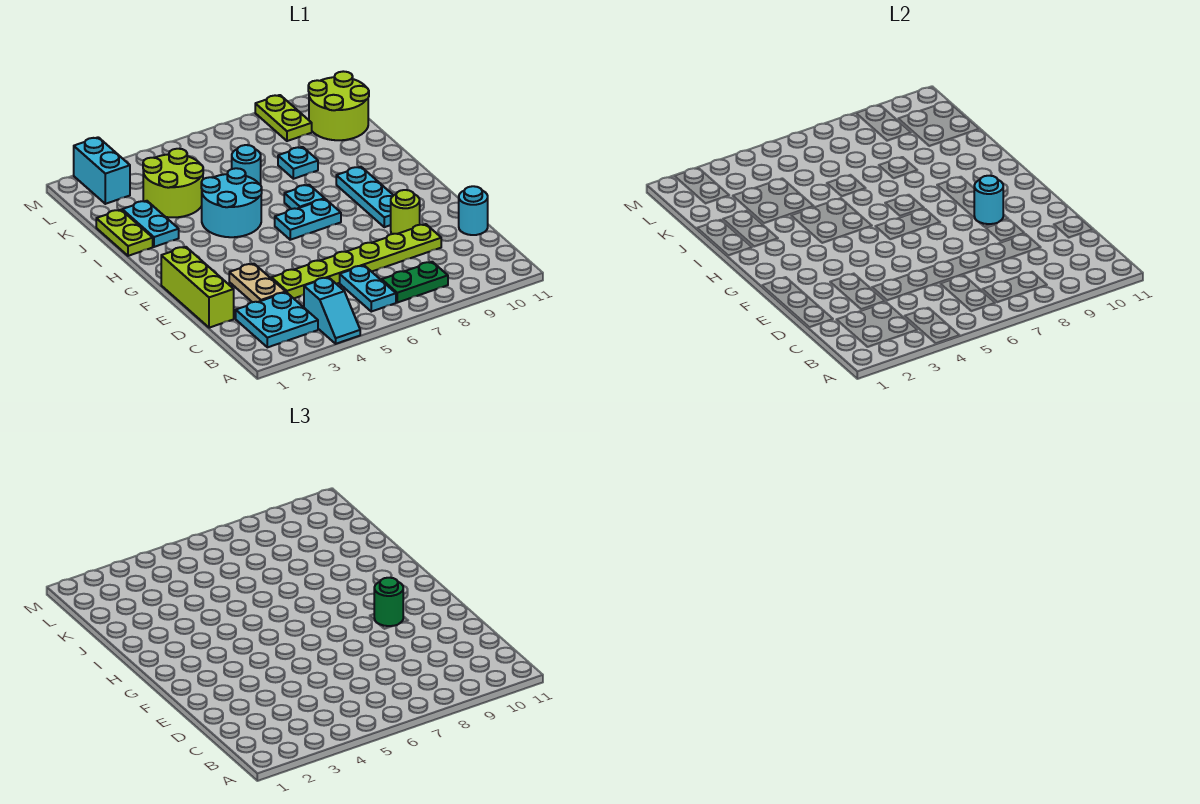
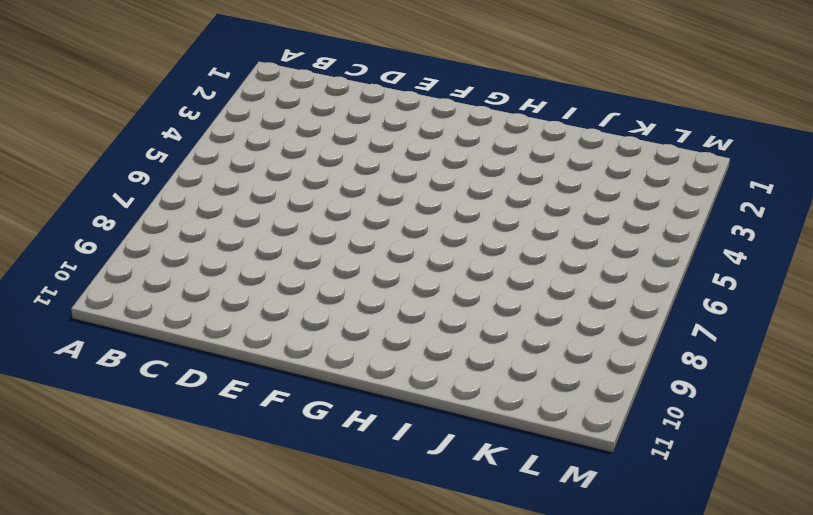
none -> cyan 1x2 slope [304,277,360,344]
none -> cyan 2x2 plate [236,292,318,347]
none -> cyan 1x2 plate [340,265,396,312]

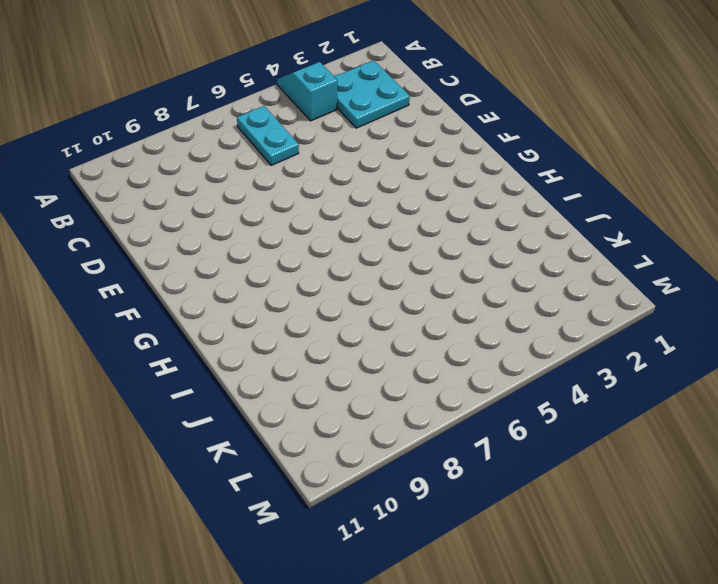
none -> green 1x2 plate [382,262,448,303]
none -> lime 1x3 brick [161,247,234,328]
none -> tan 1x2 plate [229,264,285,302]

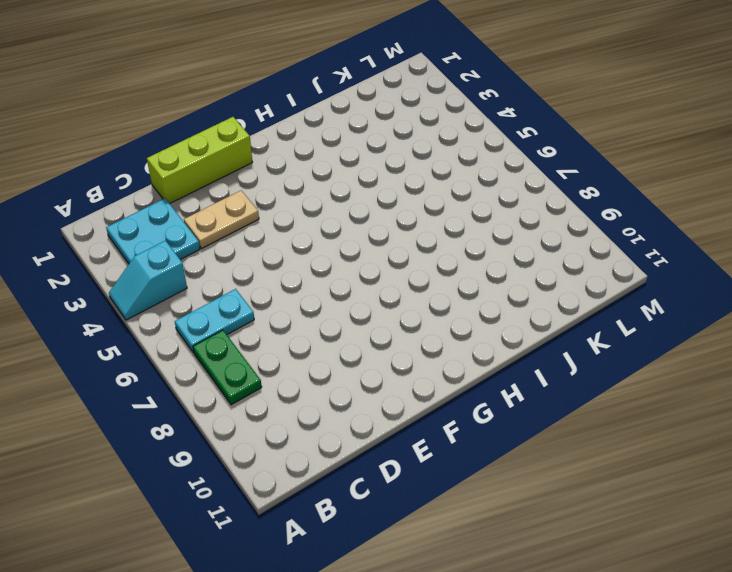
none -> lime 1x6 plate [271,224,441,298]
none -> cyan 1x1 round brick [459,186,488,235]
none -> lime 1x1 round brick [391,190,420,234]

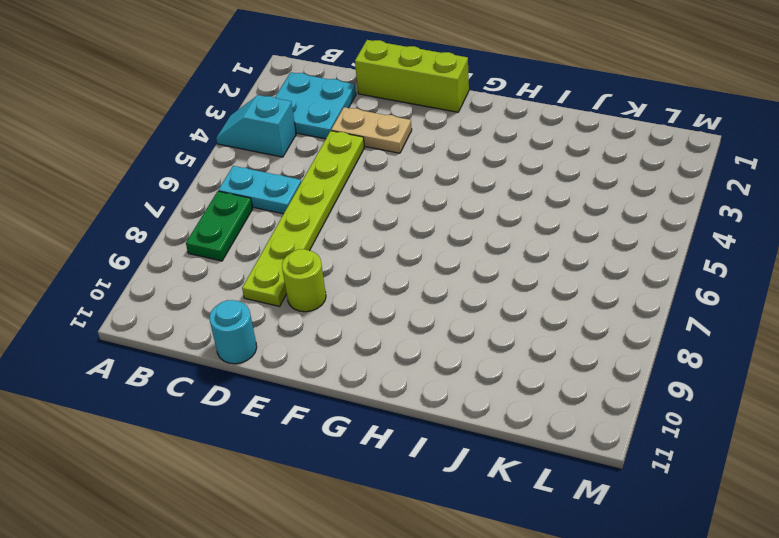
none -> cyan 1x3 plate [336,167,394,227]
none -> cyan 1x2 plate [275,199,341,240]
none -> cyan 2x2 round brick [201,168,262,237]

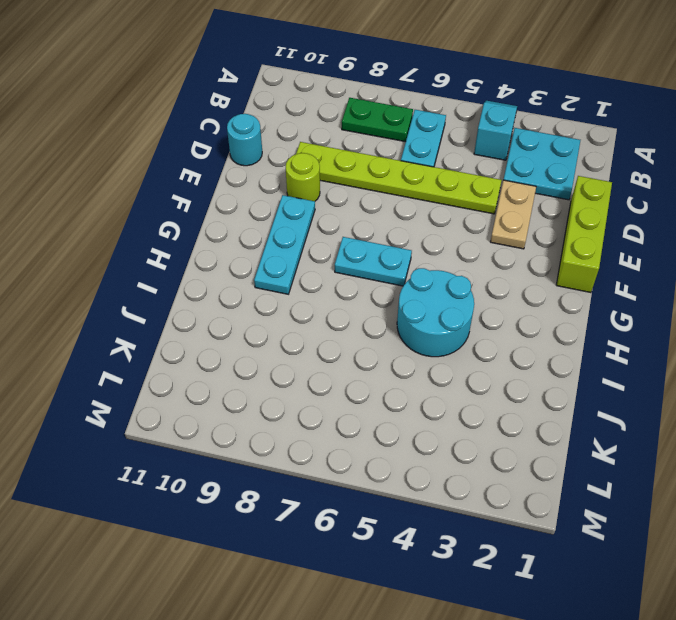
none -> cyan 1x1 plate [284,185,325,209]
none -> lime 1x2 plate [96,210,153,256]
none -> cyan 1x2 plate [122,201,179,247]

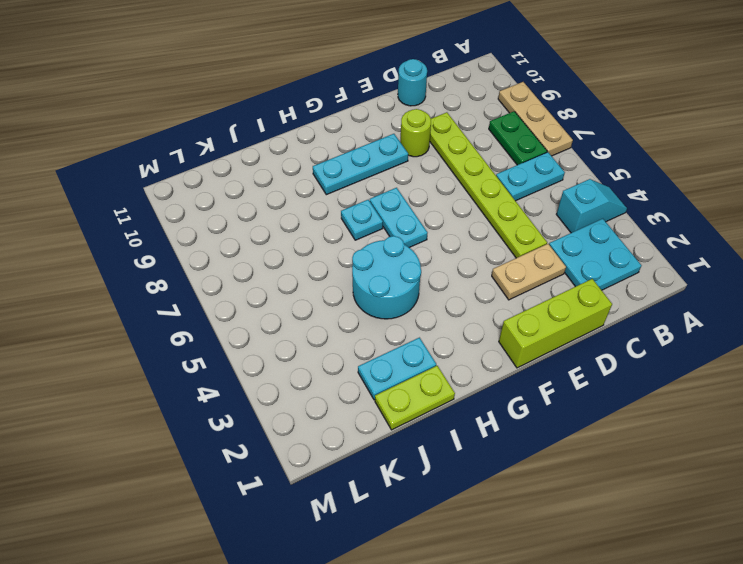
tan 1x3 plate [498,82,573,156] -> none
none -> lime 2x2 round brick [143,149,203,217]
none -> cyan 1x1 round brick [232,145,261,185]
none -> cyan 1x1 plate [278,147,318,179]

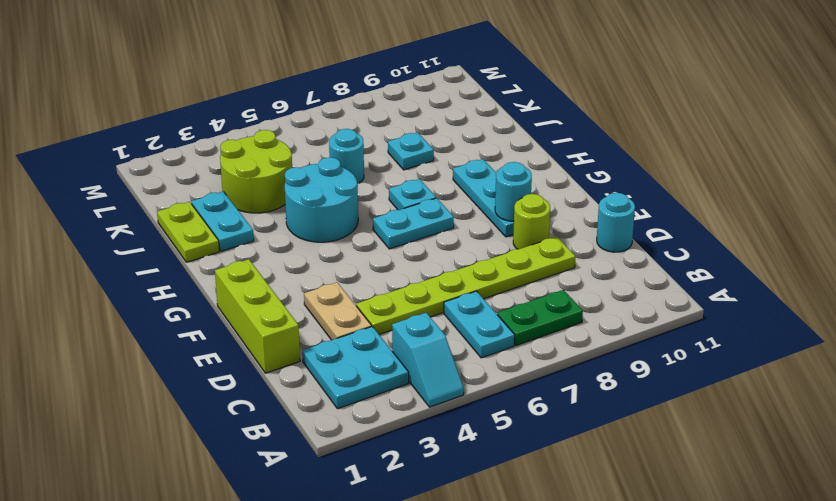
none -> lime 2x2 round brick [308,71,369,140]
none -> cyan 1x2 brick [74,137,130,204]
none -> lime 1x2 plate [255,95,312,141]

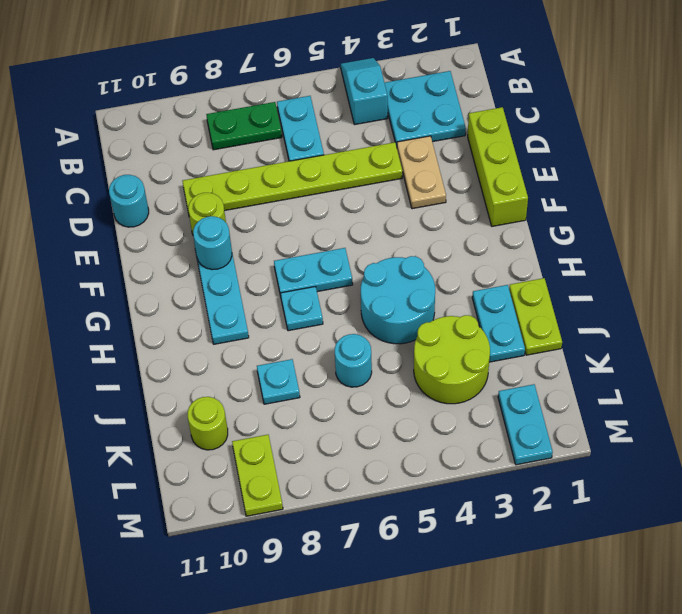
lime 1x1 round brick [188,397,228,450] -> lime 2x2 round brick [308,71,369,140]
cyan 1x2 plate [498,384,553,465] -> cyan 1x2 brick [74,137,130,204]
none -> green 1x1 round brick [374,578,403,626]

